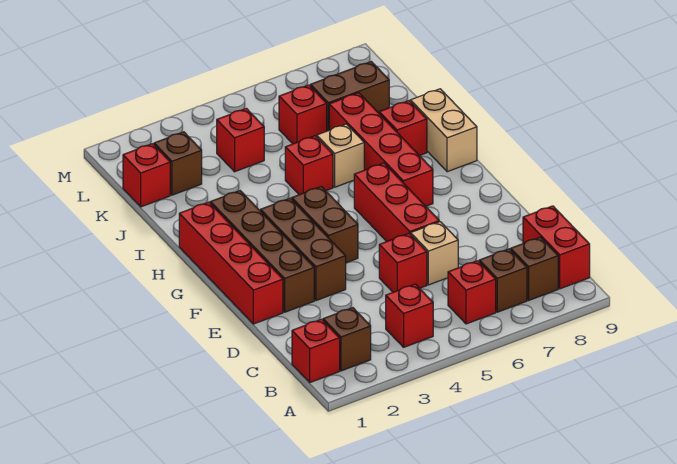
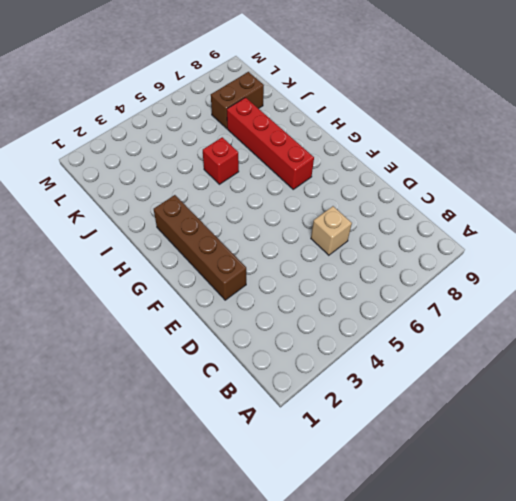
none -> red 1x1 brick [292,319,340,382]
none -> brown 1x1 brick [323,308,371,371]
none -> red 1x1 brick [386,284,433,347]

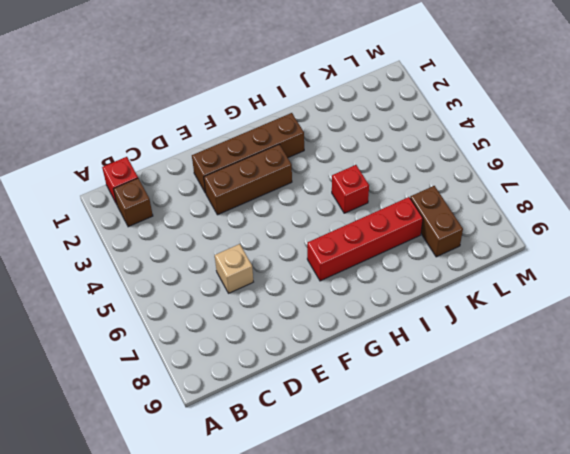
none -> red 1x1 brick [386,284,433,347]
none -> red 1x1 brick [448,261,496,324]
none -> brown 1x1 brick [479,249,527,312]

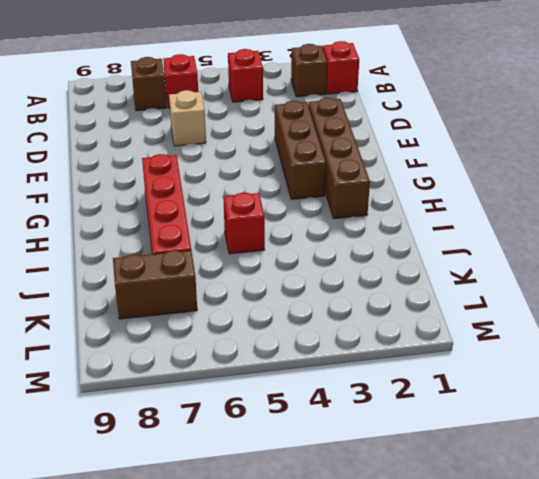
none -> brown 1x1 brick [511,237,558,300]
none -> red 1x2 brick [523,206,590,289]
none -> red 1x1 brick [379,233,427,292]

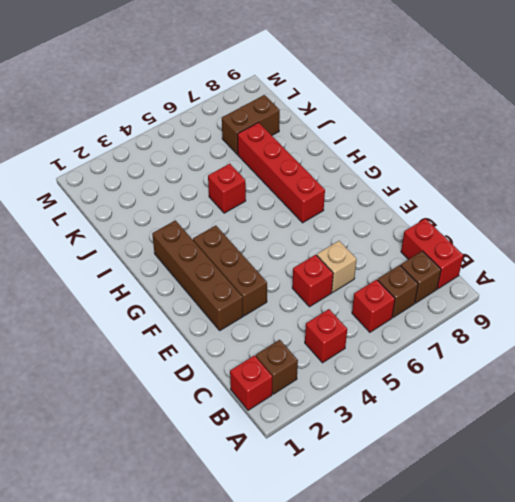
none -> red 1x4 brick [179,202,283,324]
none -> red 1x3 brick [354,163,439,241]
none -> brown 1x2 brick [292,187,358,263]

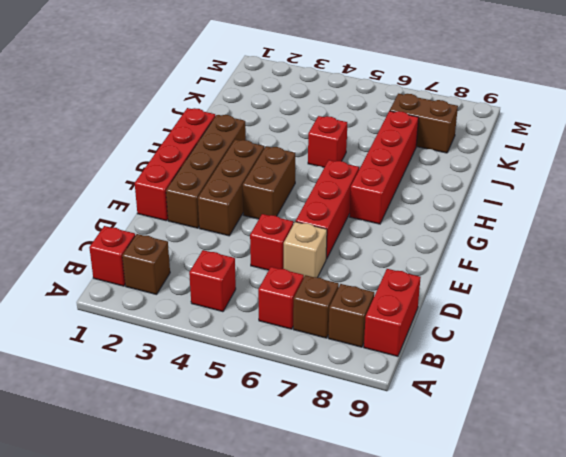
none -> tan 1x2 brick [410,89,477,172]
none -> tan 1x1 brick [317,124,364,187]
none -> red 1x1 brick [379,101,427,156]

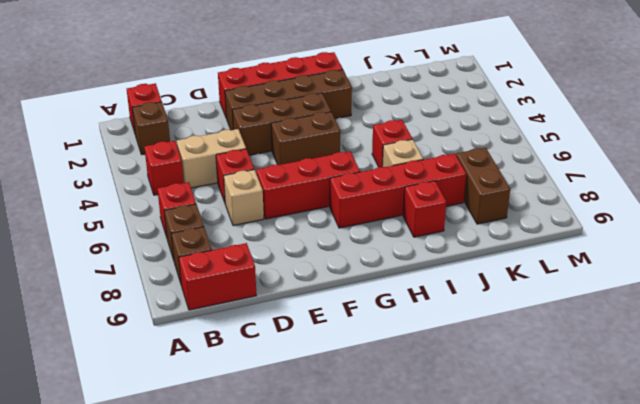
tan 1x2 brick [177,129,246,188] -> tan 1x2 brick moved to [410,89,477,172]
none -> red 1x1 brick [123,144,170,207]
none -> brown 1x1 brick [154,132,202,195]
none -> red 1x1 brick [217,108,264,172]

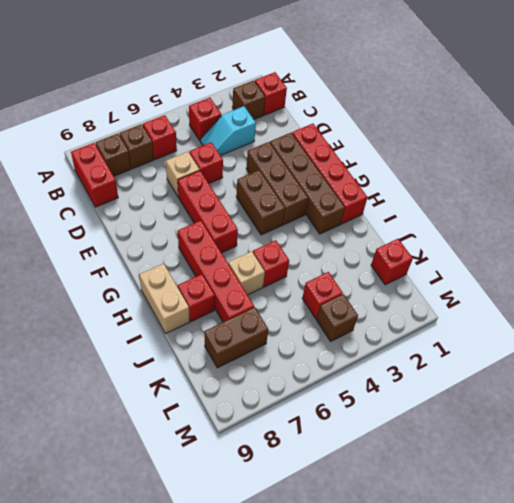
cyan 1x2 slope [201,106,256,156] -> none
brown 1x1 brick [317,294,358,341] -> brown 1x1 brick moved to [154,132,202,195]
none -> red 1x1 brick [279,85,327,144]

